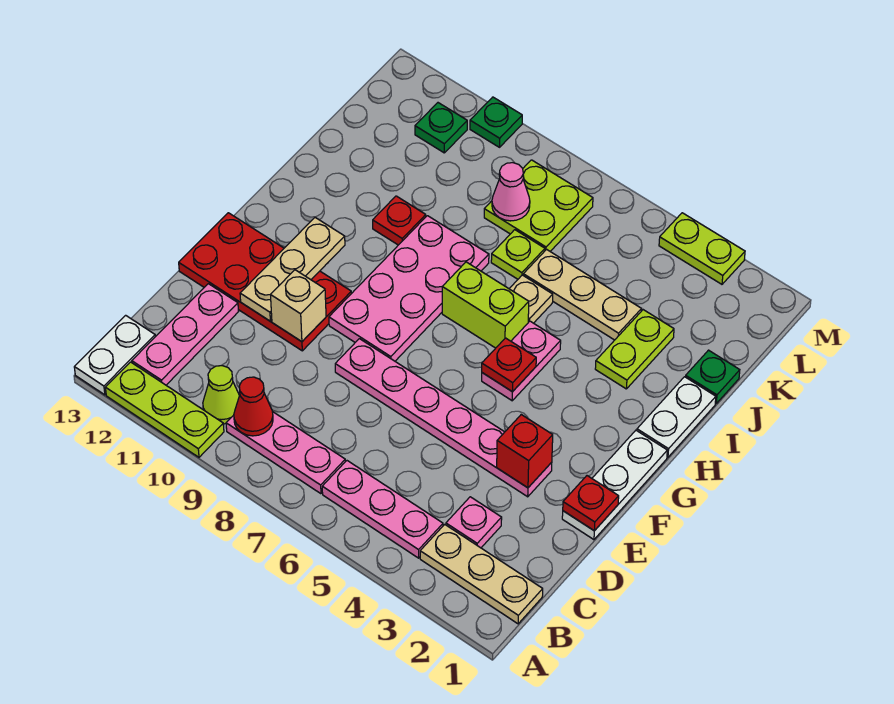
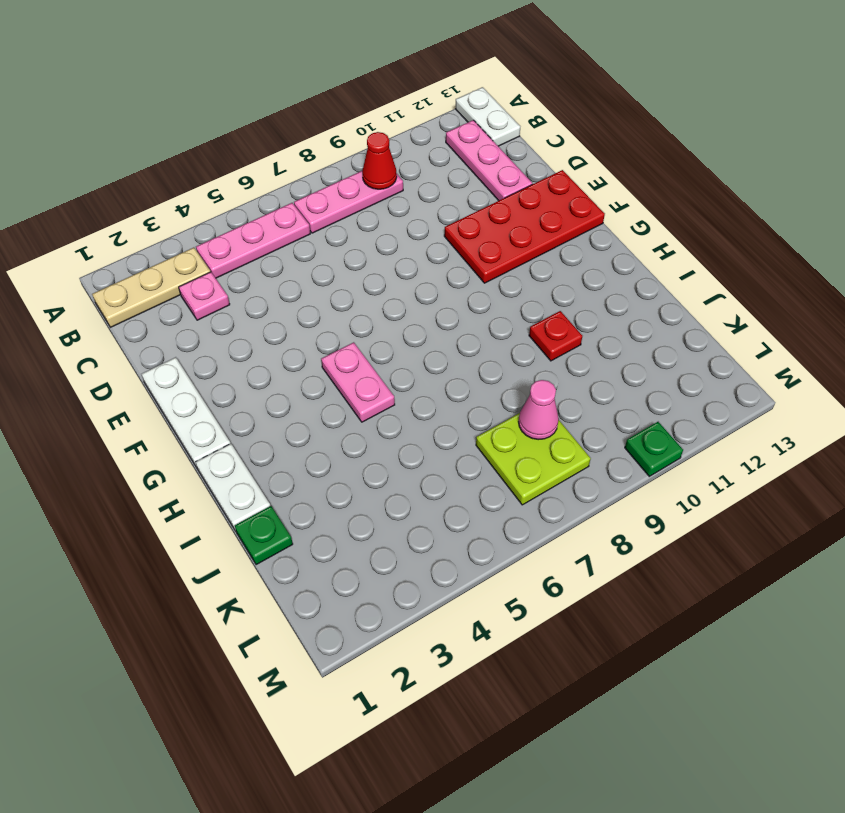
none -> lime 1x3 plate [106,362,224,457]
none -> lime 1x1 cone [203,366,239,424]
none -> pink 1x6 plate [335,339,552,497]
none -> pink 2x4 plate [329,216,489,361]

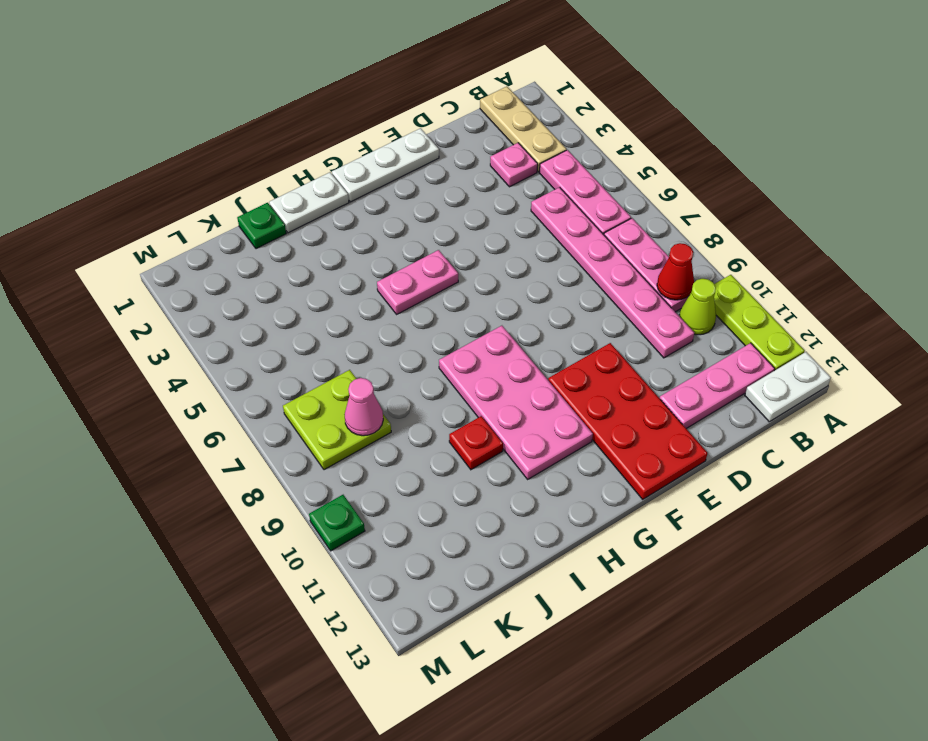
pink 1x6 plate [531,187,694,358] -> pink 1x6 plate moved to [335,339,552,497]
pink 2x4 plate [439,326,593,479] -> pink 2x4 plate turned to [329,216,489,361]
none -> lime 1x2 brick [442,262,529,348]
none -> lime 1x2 plate [595,310,674,389]
none -> tan 1x1 plate [509,275,553,323]
none -> tan 1x3 plate [523,249,641,340]

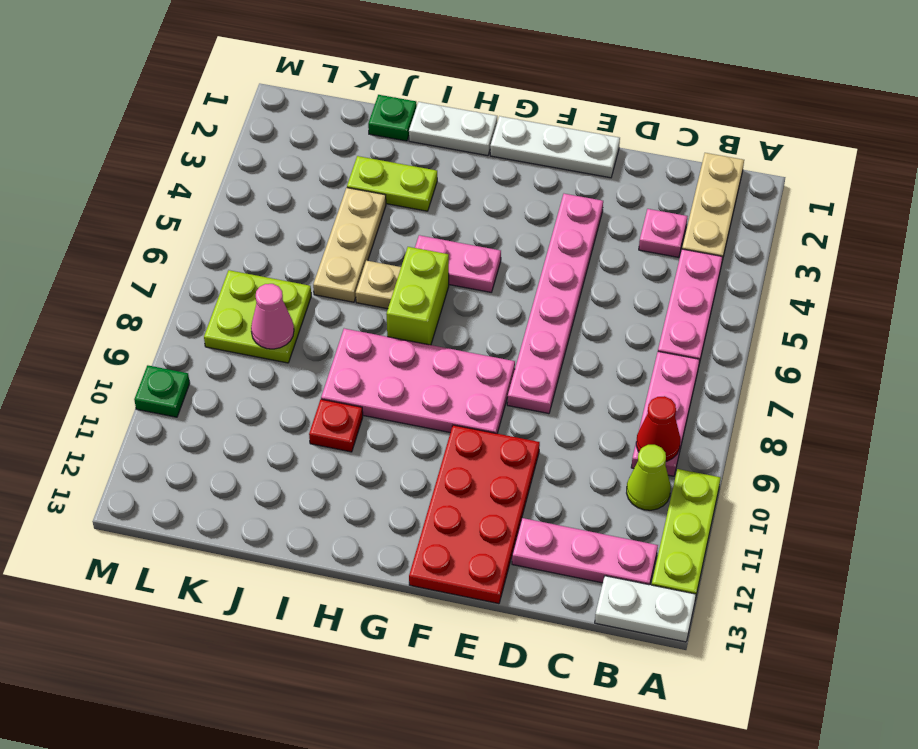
none -> lime 1x1 plate [491,230,545,279]
none -> green 1x1 plate [415,103,467,153]
none -> lime 1x2 plate [659,213,745,284]
none -> red 1x1 plate [563,476,619,531]

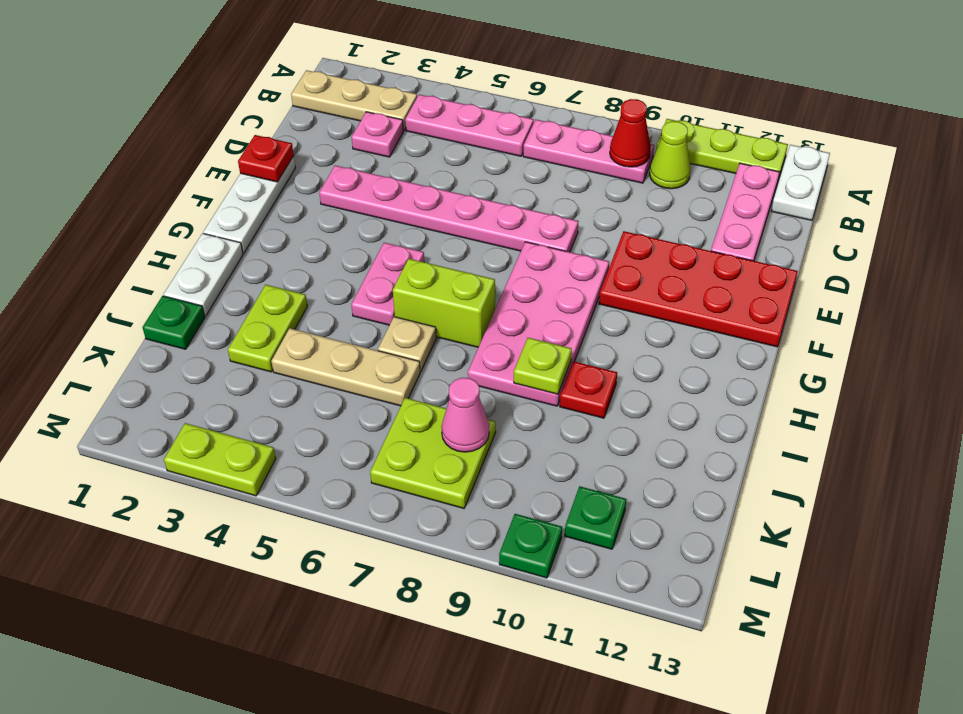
lime 1x1 plate [514,338,572,394] -> lime 1x1 plate moved to [491,230,545,279]
none -> red 1x1 brick [497,415,553,488]
none -> tan 1x1 brick [270,270,326,342]
none -> tan 1x3 plate [240,218,345,321]
none -> red 1x1 plate [482,338,536,392]

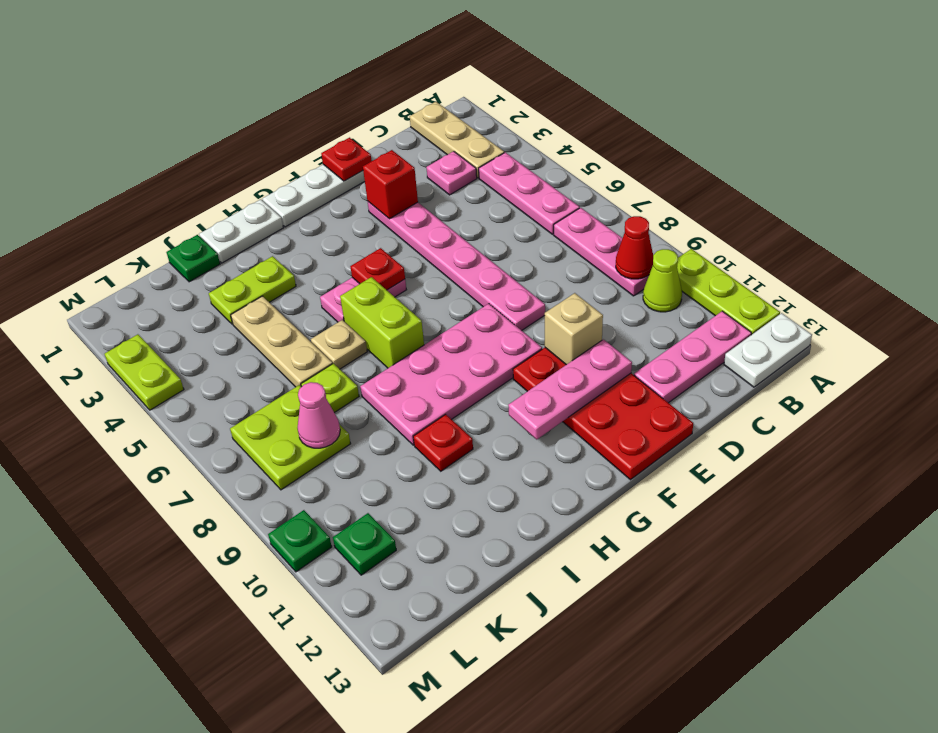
pink 1x3 plate [508,340,632,439] -> tan 1x3 plate [240,218,345,321]

